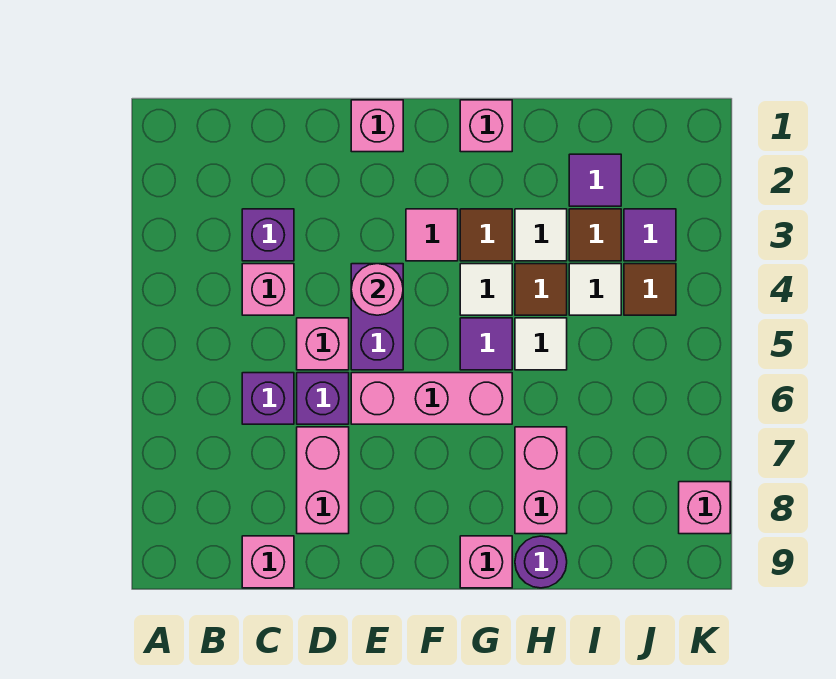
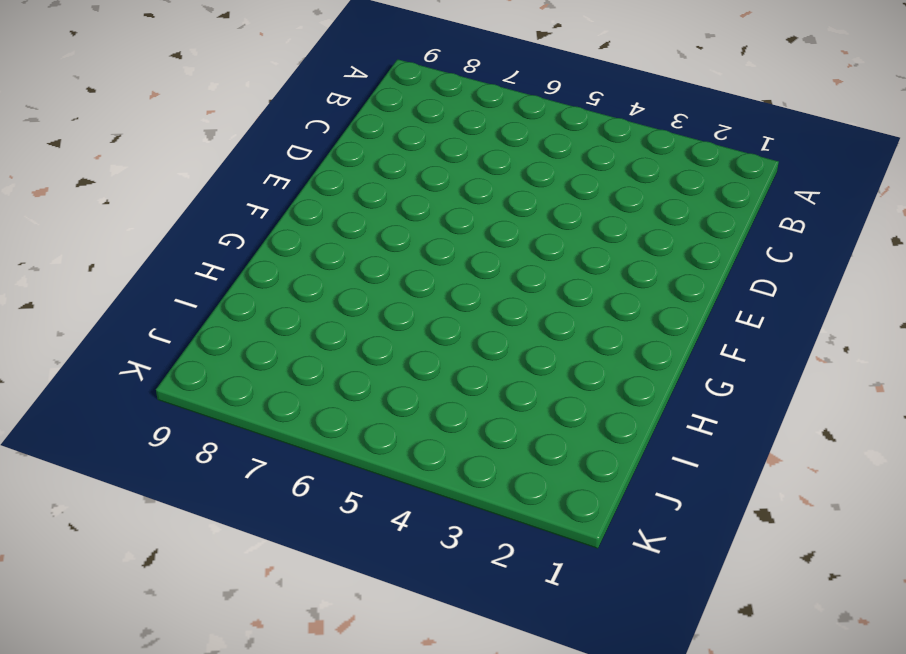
none -> purple 1x1 brick [242,209,294,261]
none -> pink 1x1 brick [242,264,294,315]
none -> purple 1x1 brick [242,373,294,424]

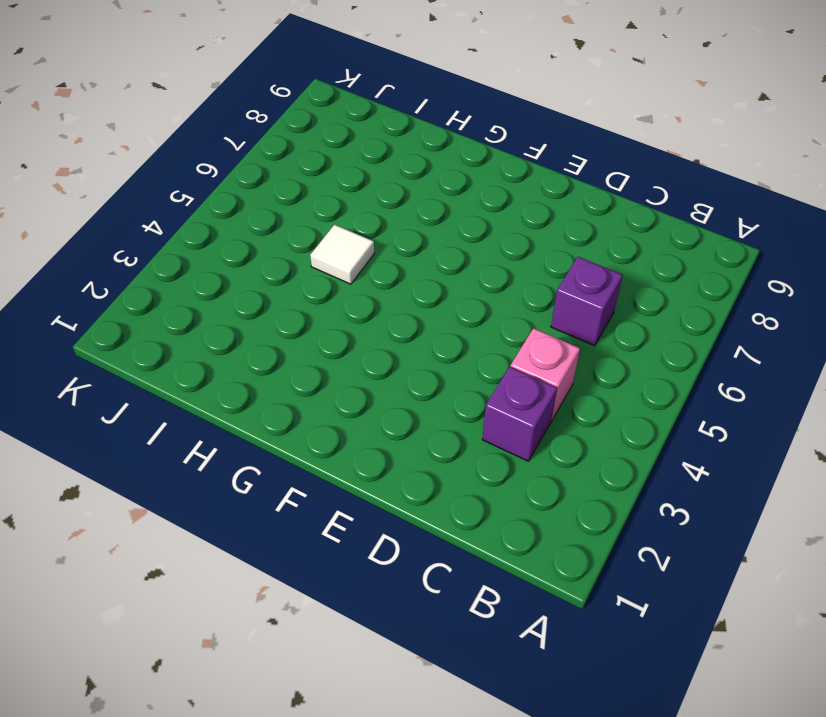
none -> pink 1x1 brick [242,536,294,588]
none -> pink 1x1 brick [297,318,349,370]
none -> purple 1x1 brick [297,373,349,424]

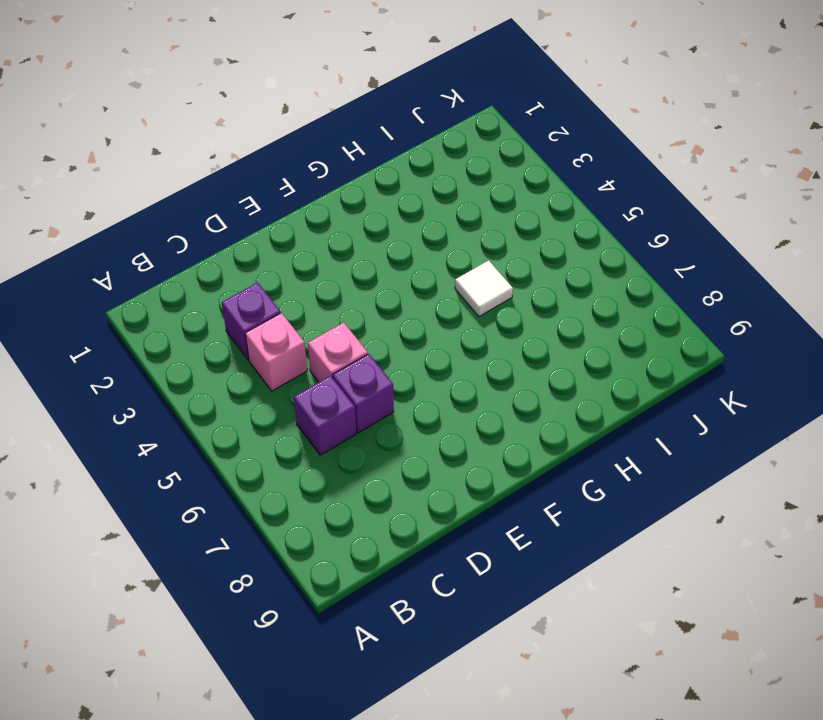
none -> pink 1x1 brick [242,536,294,588]
none -> pink 1x2 brick [297,427,349,534]
none -> pink 1x1 brick [351,100,403,152]

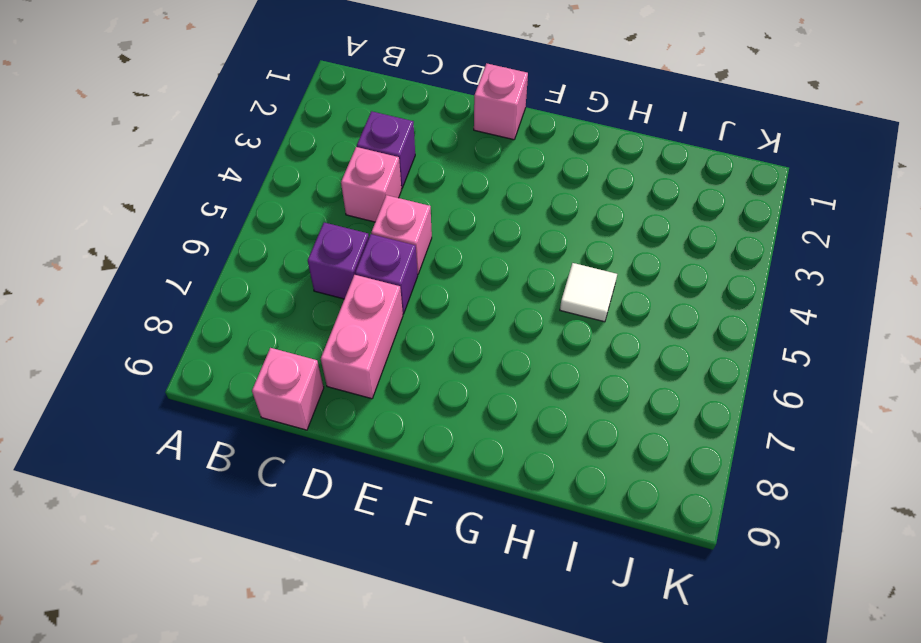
none -> purple 1x2 brick [351,264,403,370]
none -> pink 1x3 brick [351,373,512,424]
none -> pink 1x1 tile [406,209,458,261]

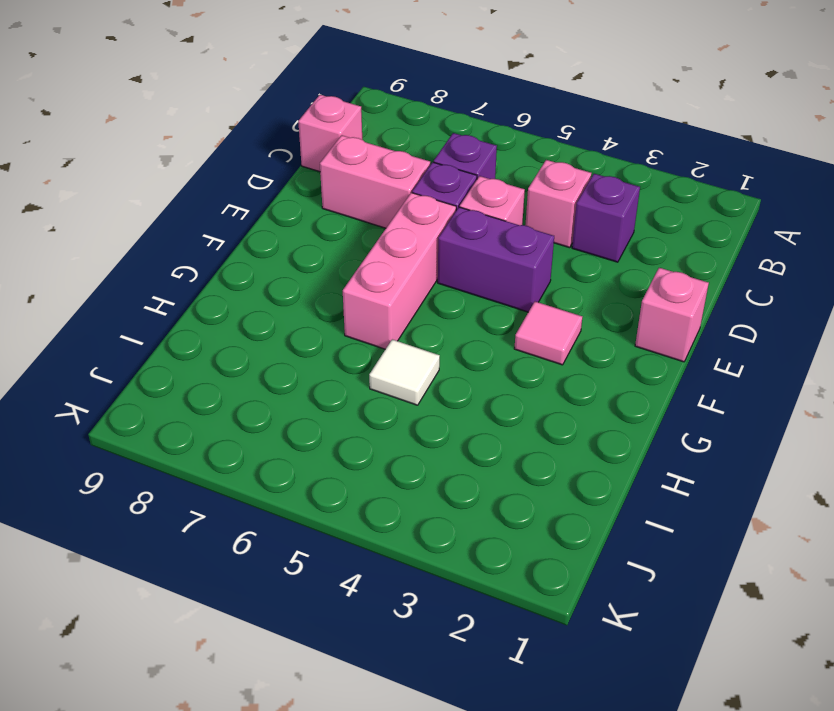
none -> pink 1x1 brick [460,100,512,152]
none -> brown 1x1 tile [460,209,512,261]
none -> white 1x1 tile [460,264,512,315]

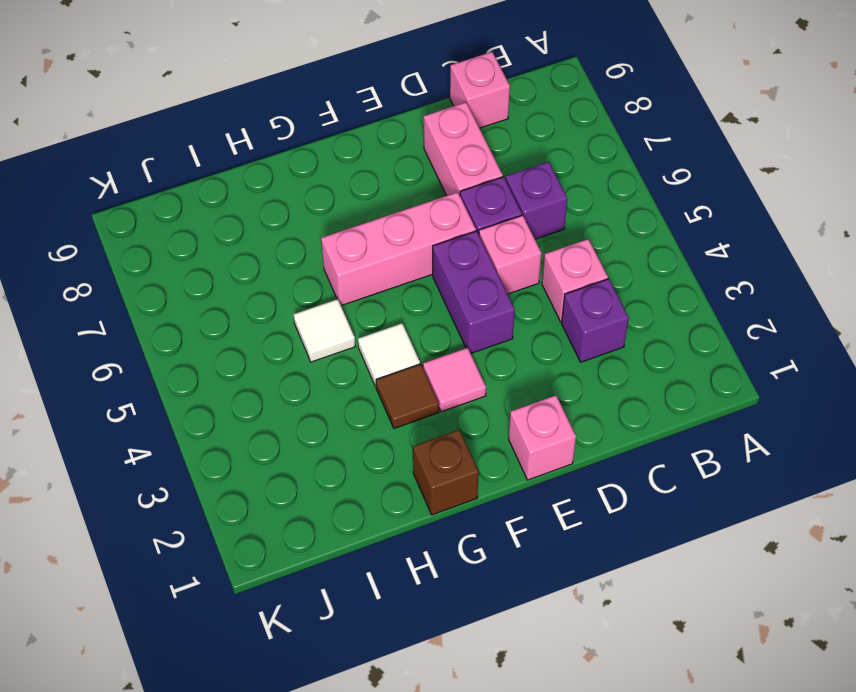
brown 1x1 brick [413,430,479,515] -> pink 1x1 brick [460,100,512,152]
none -> purple 1x1 tile [460,318,512,370]
none -> pink 1x1 brick [460,536,512,588]
none -> white 1x1 tile [515,209,567,261]

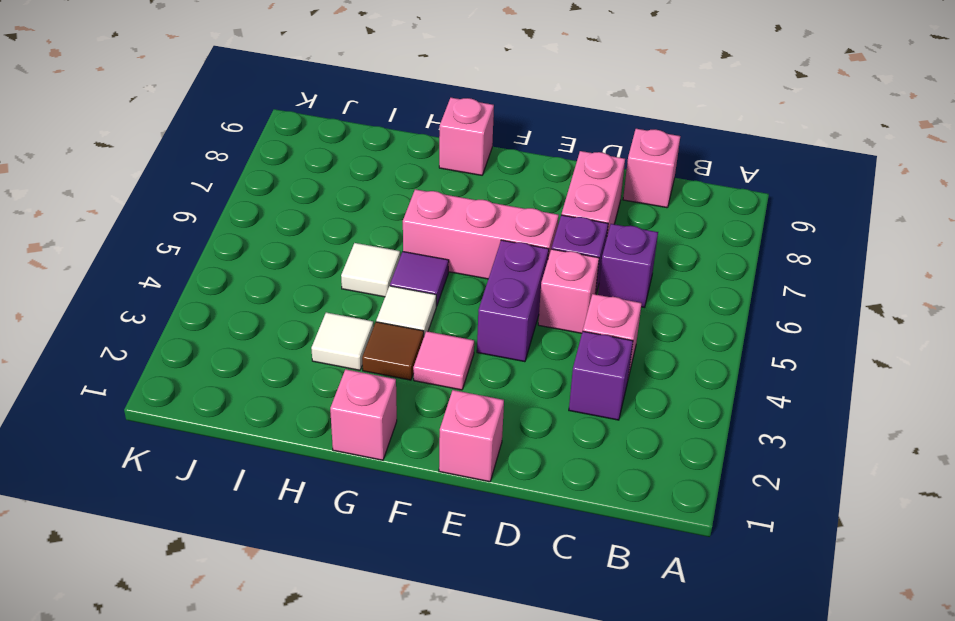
none -> brown 1x1 tile [515,264,567,315]
none -> pink 1x2 brick [515,427,567,534]
none -> purple 1x1 round brick [515,536,567,588]

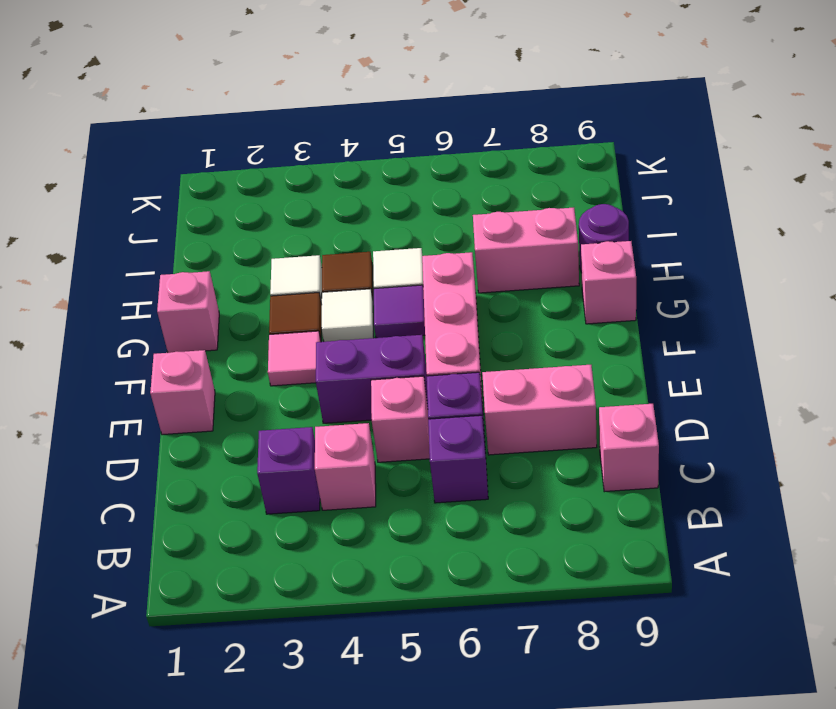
none -> purple 1x1 tile [569,154,621,206]
none -> brown 1x1 tile [569,209,621,261]
none -> white 1x1 tile [569,264,621,315]

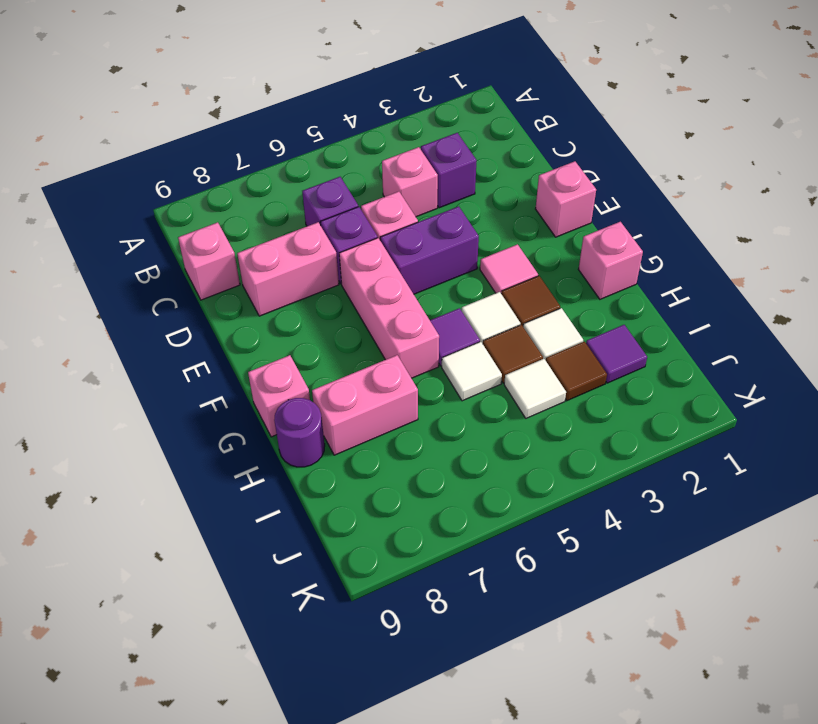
none -> purple 1x1 tile [624,209,676,261]
none -> brown 1x1 tile [624,264,676,315]
none -> pink 1x1 brick [679,482,730,534]

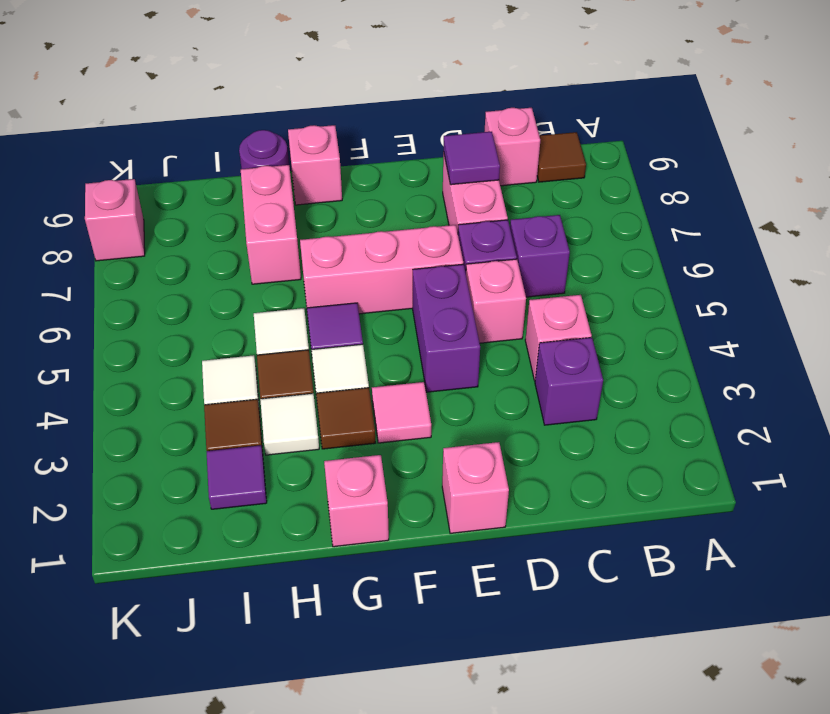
brown 1x1 tile [537,132,586,182] -> brown 1x1 tile moved to [624,264,676,315]
purple 1x1 tile [444,132,500,185] -> purple 1x1 tile moved to [624,209,676,261]
none -> pink 1x1 round brick [351,264,403,315]

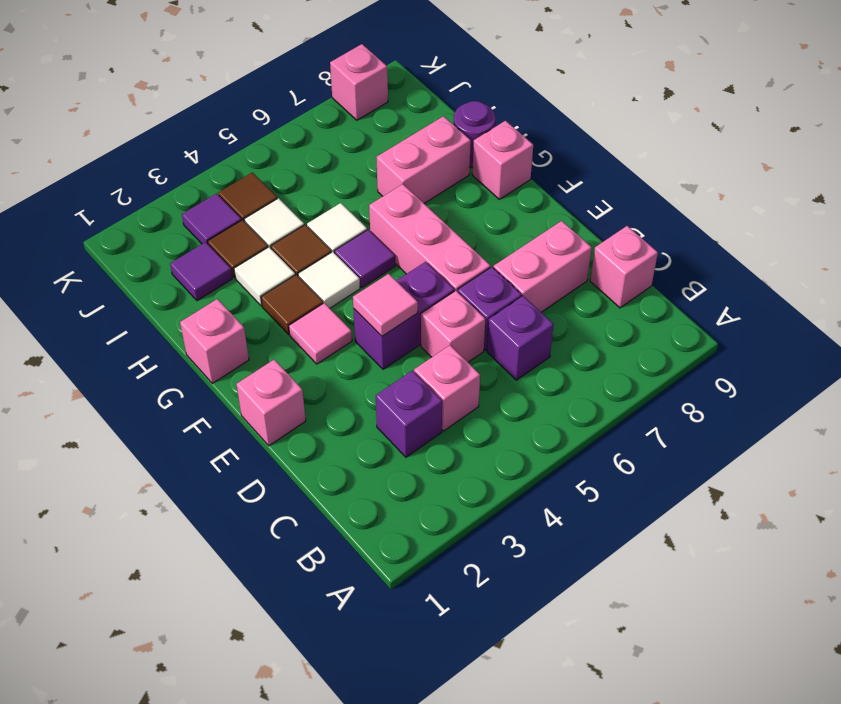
pink 1x1 tile [353,274,418,336] -> pink 1x1 round brick [351,264,403,315]

